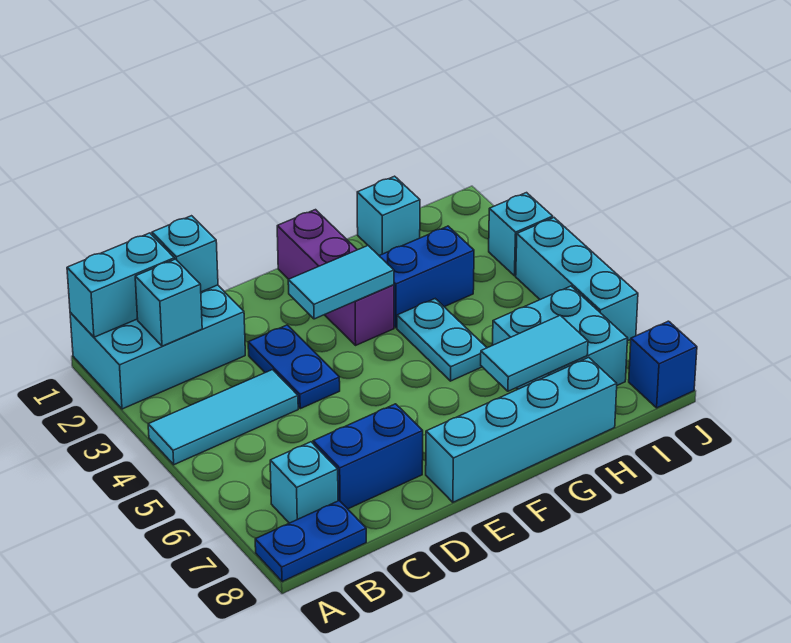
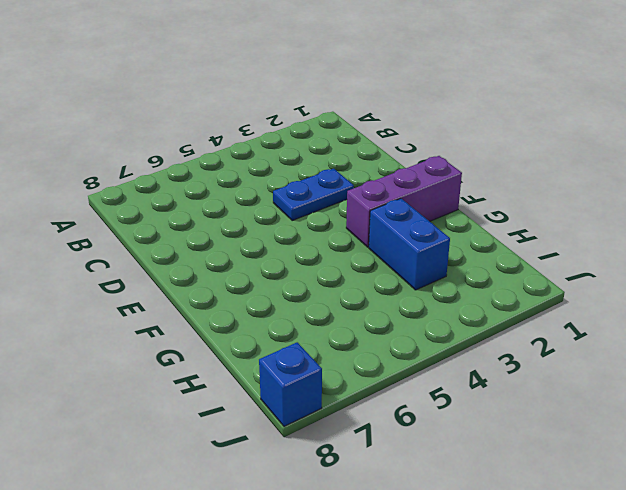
none -> cyan 2x3 brick [70,285,245,409]
none -> cyan 1x3 tile [148,370,298,465]
none -> blue 1x2 plate [255,501,366,582]

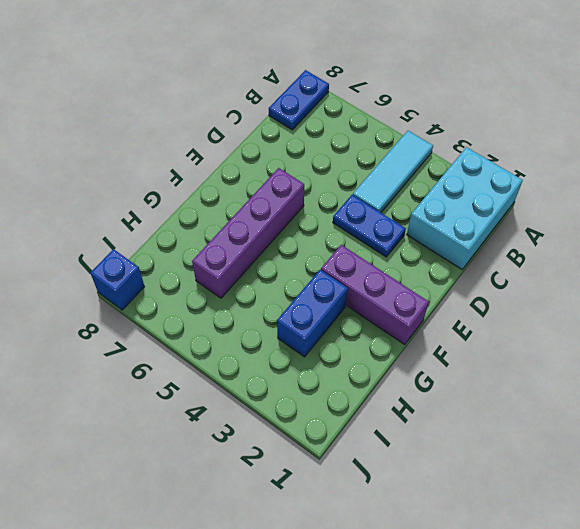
purple 1x4 brick [192,168,304,298] -> cyan 2x2 brick [492,286,628,389]
none -> cyan 1x1 brick [270,442,338,523]
none -> blue 1x2 brick [313,404,423,509]
none -> cyan 1x4 brick [426,357,617,502]

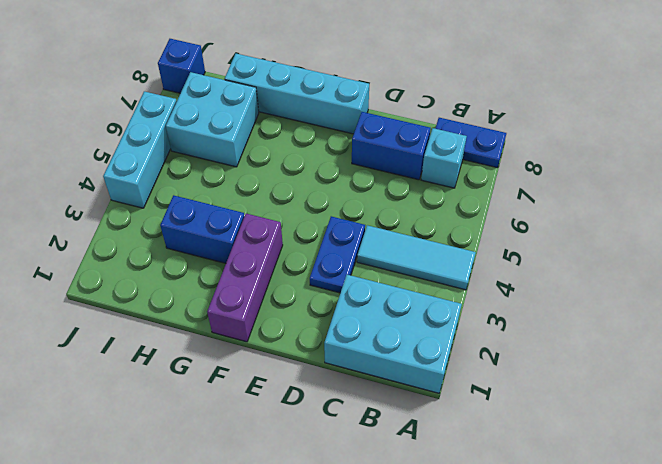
none -> cyan 1x2 plate [397,299,487,381]
none -> cyan 1x1 brick [357,176,420,255]
none -> cyan 1x1 brick [489,193,553,276]

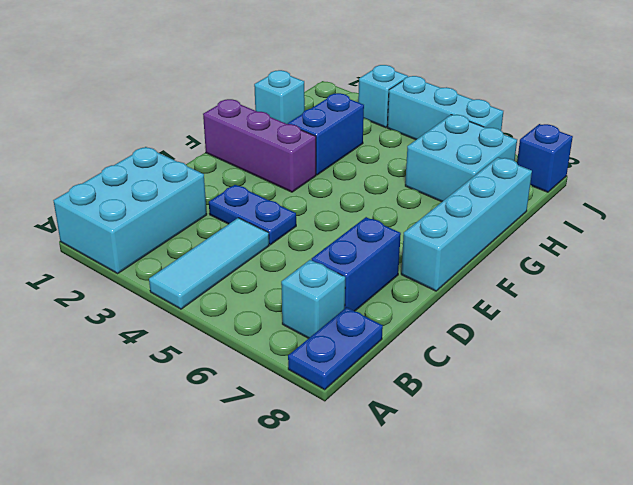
none -> cyan 1x2 plate [397,299,487,381]
none -> cyan 1x2 brick [67,233,174,337]
none -> cyan 1x1 brick [135,259,202,346]

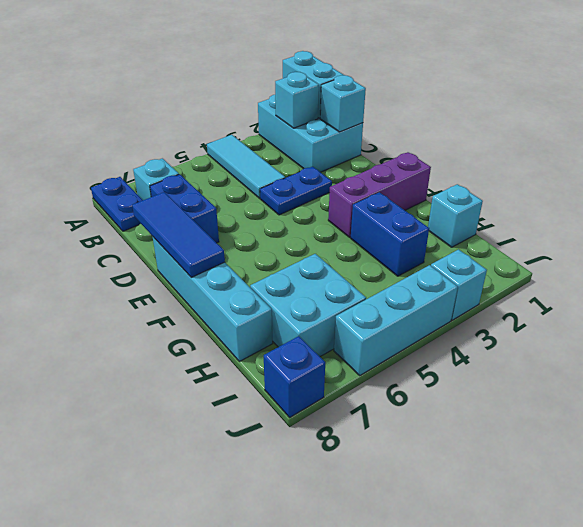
blue 1x3 tile [132,192,225,277] -> none
none -> cyan 1x2 plate [397,299,487,381]
none -> cyan 1x2 tile [288,246,394,319]
none -> cyan 1x2 tile [481,315,588,391]

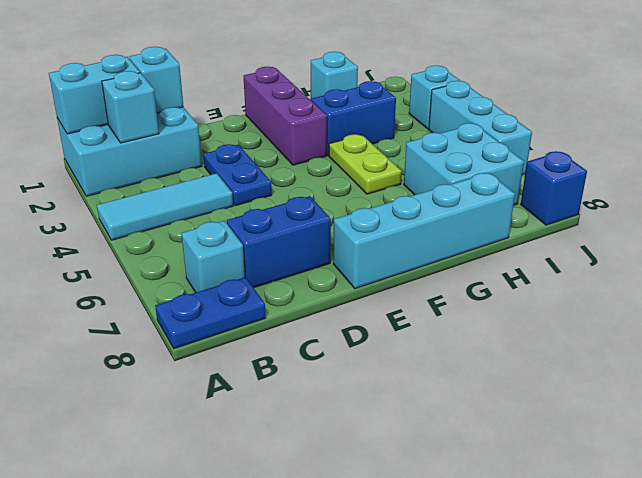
lime 1x2 plate [329,134,402,194] -> cyan 1x2 plate [397,299,487,381]
none -> cyan 1x2 tile [288,246,394,319]
none -> cyan 1x2 tile [481,315,588,391]

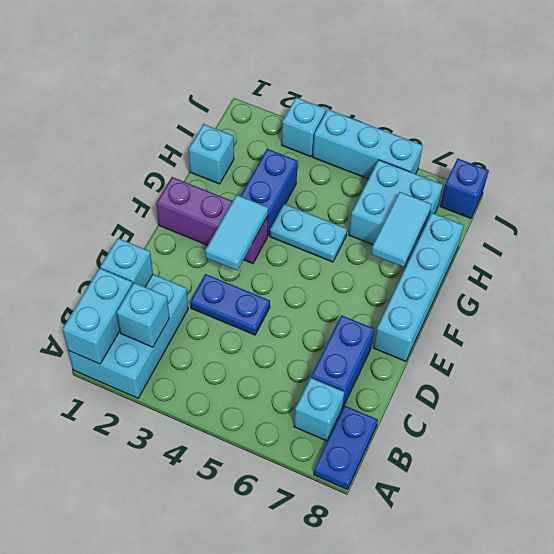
none -> cyan 1x3 tile [148,370,298,465]

